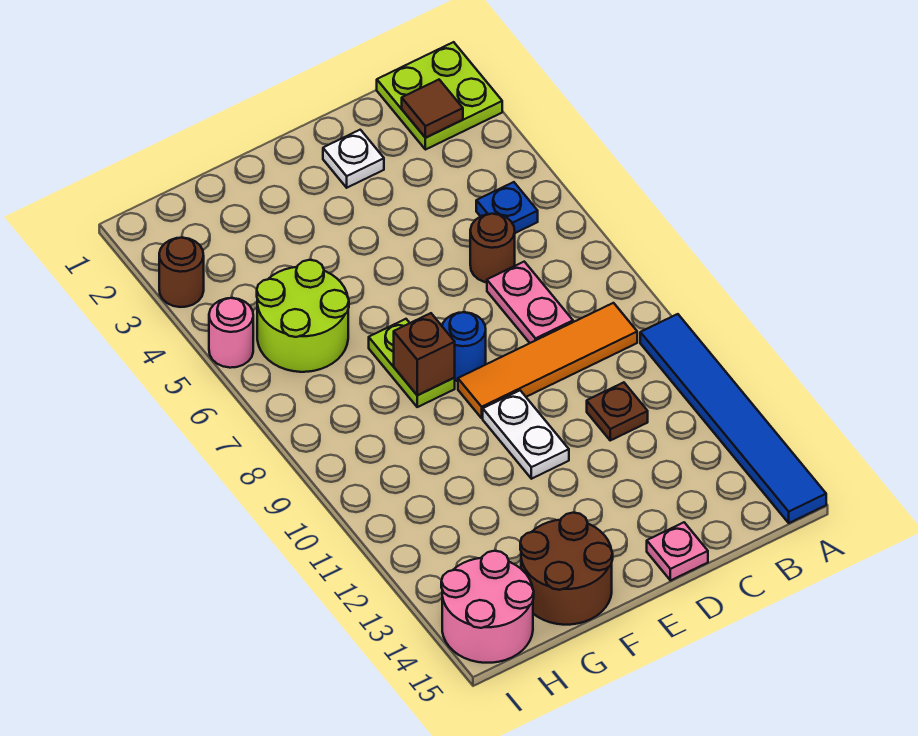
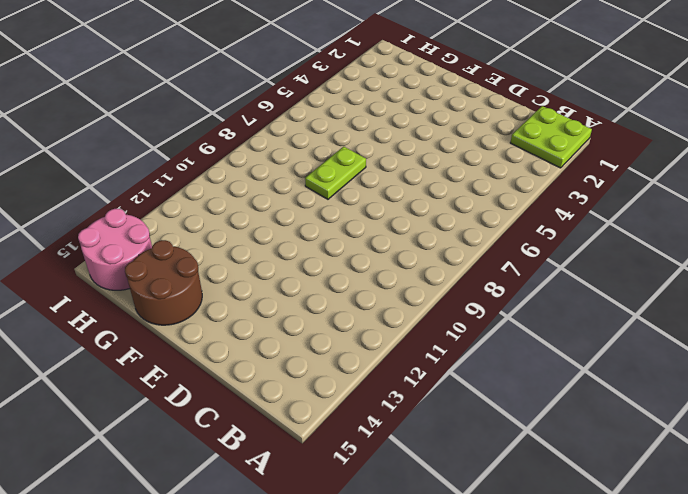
none -> blue 1x6 tile [640,314,826,523]
none -> blue 1x1 plate [476,182,538,233]
none -> orange 1x4 tile [458,303,637,418]

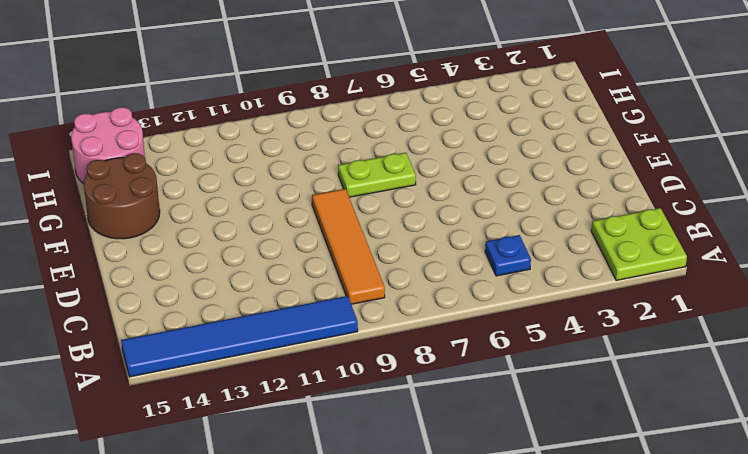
none -> brown 1x1 round brick [470,214,515,282]
none -> pink 1x2 plate [487,262,573,343]
none -> brown 1x1 plate [587,382,648,440]

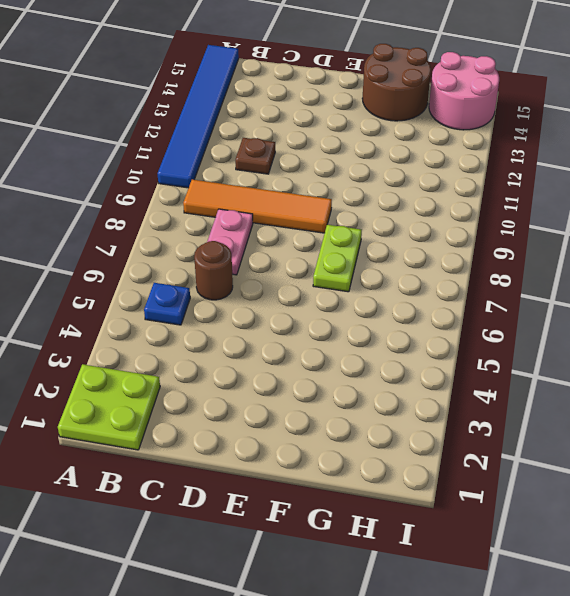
none -> white 1x1 plate [323,130,384,188]
none -> pink 1x1 plate [647,522,708,580]
none -> blue 1x1 round brick [442,312,486,381]

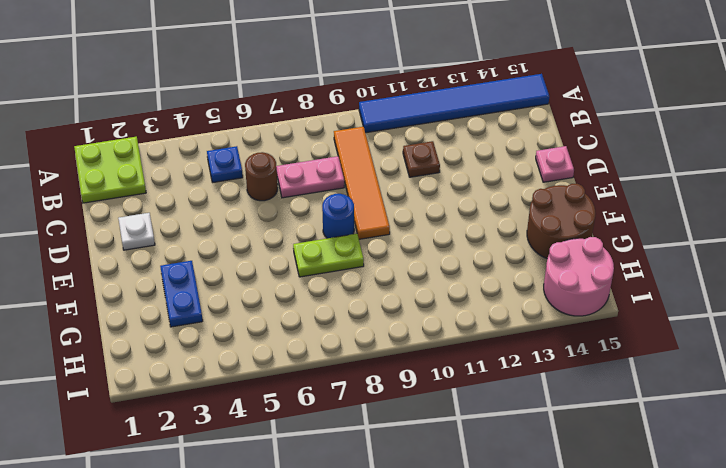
blue 1x2 plate [160,261,203,327] -> none
none -> white 1x2 plate [483,390,569,479]
none -> lime 2x2 round brick [257,260,349,372]
none -> brown 1x1 round brick [159,238,204,307]

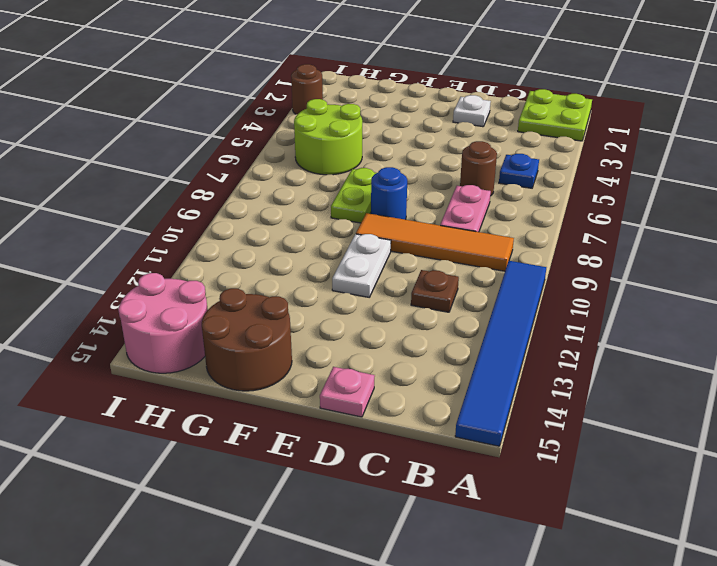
none -> pink 1x1 round brick [209,298,253,368]
none -> brown 1x1 tile [402,80,463,138]
none -> brown 1x1 brick [394,313,455,395]

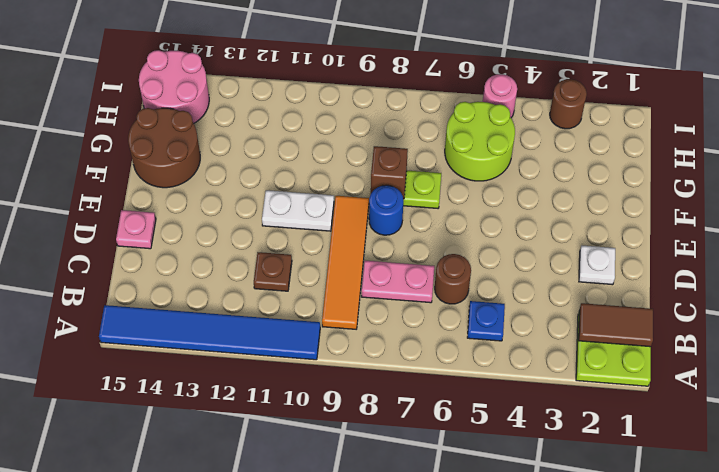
brown 1x2 tile [579,303,653,347] -> brown 1x1 tile [402,80,463,138]

